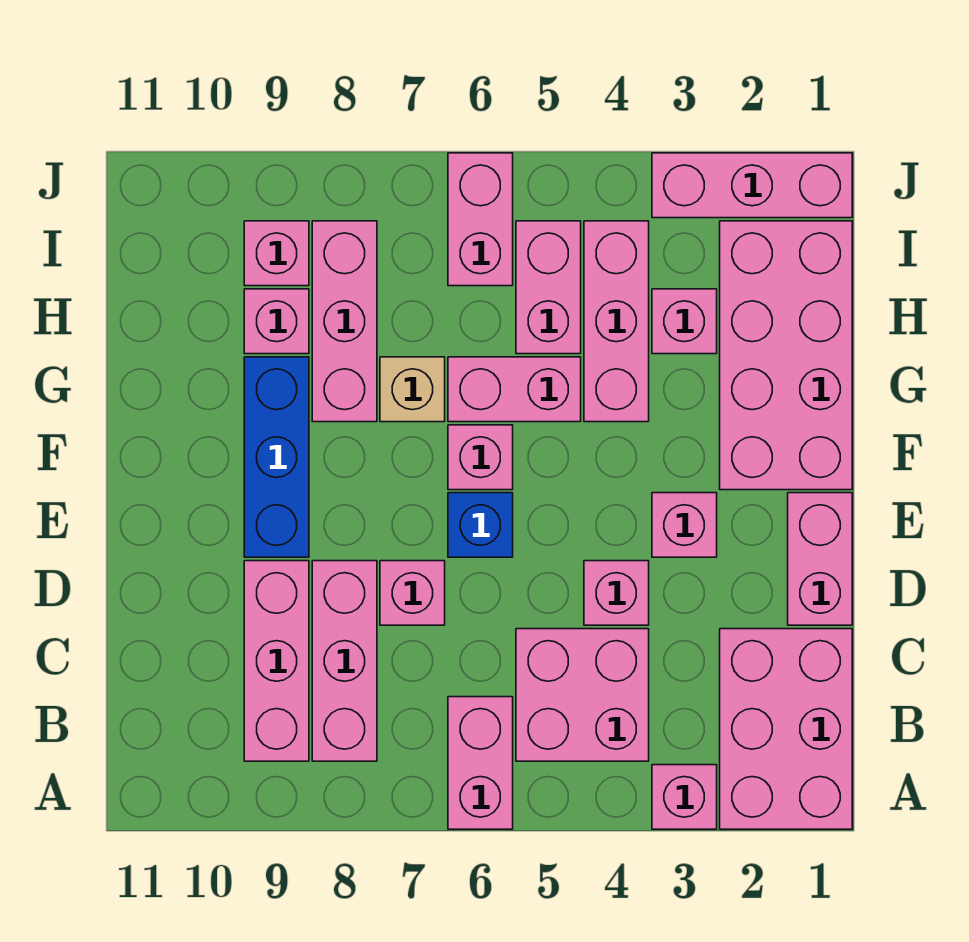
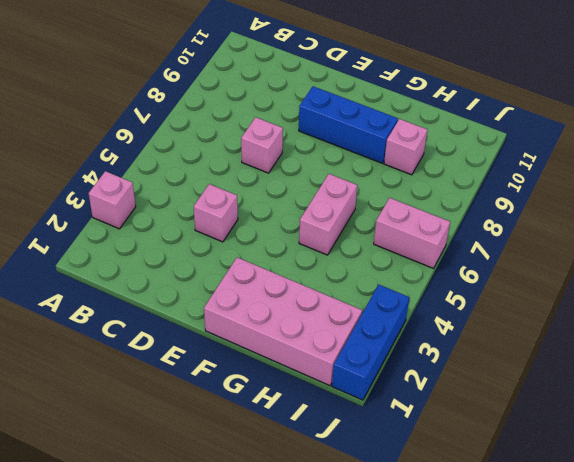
blue 1x3 brick [332,285,409,400] -> pink 1x3 brick [652,153,852,218]
none -> pink 2x3 brick [720,629,852,829]
none -> pink 1x2 brick [448,697,513,829]
none -> pink 2x2 brick [516,629,649,761]

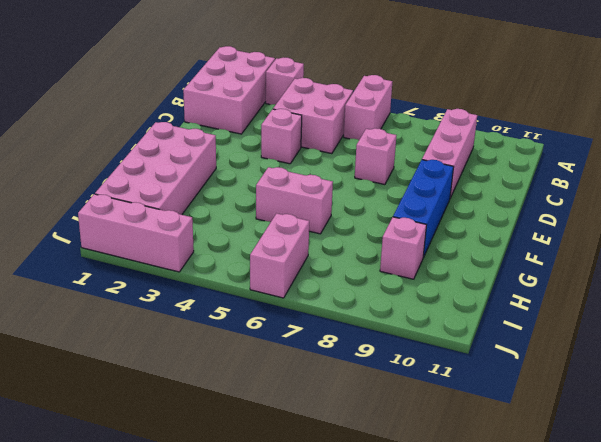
none -> pink 1x3 brick [312,561,377,761]
none -> pink 1x2 brick [788,493,852,625]
none -> pink 1x1 brick [652,493,717,557]

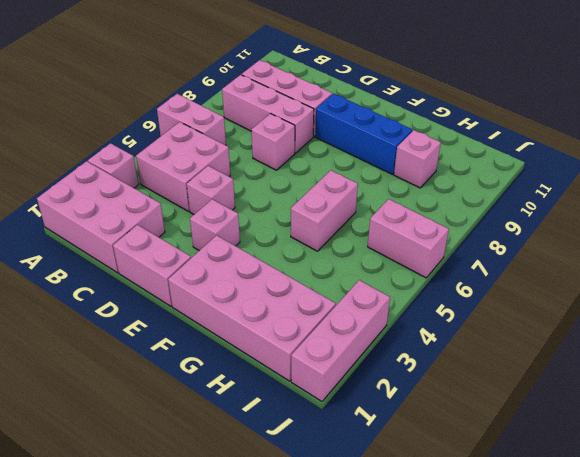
none -> blue 1x1 brick [448,493,513,557]
none -> pink 1x1 brick [448,425,513,490]
none -> pink 1x3 brick [584,221,649,422]

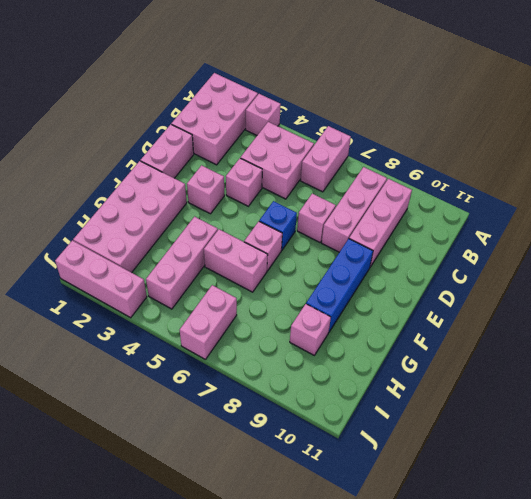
none -> tan 1x1 brick [380,357,445,422]
none -> pink 1x3 brick [312,221,377,422]
none -> pink 1x1 brick [652,289,717,354]

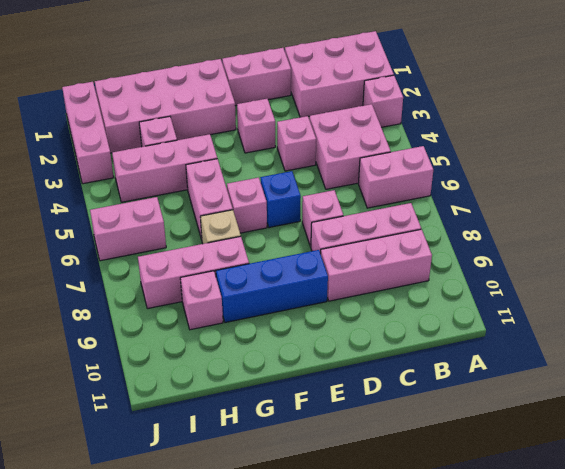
none -> pink 1x2 brick [516,221,581,354]
none -> pink 1x1 brick [244,221,309,286]

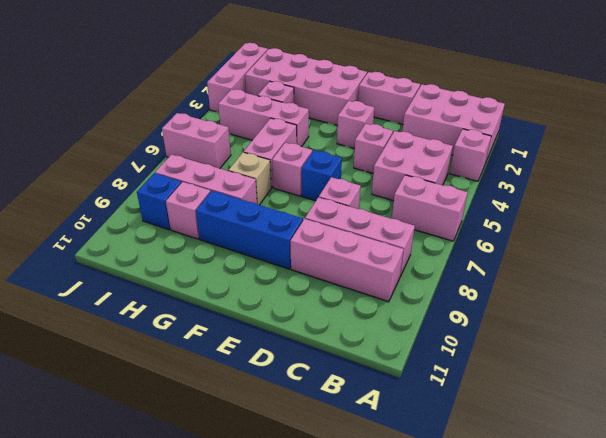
blue 1x1 brick [137,173,181,230] -> pink 1x1 brick [244,221,309,286]
none -> pink 1x2 brick [516,221,581,354]

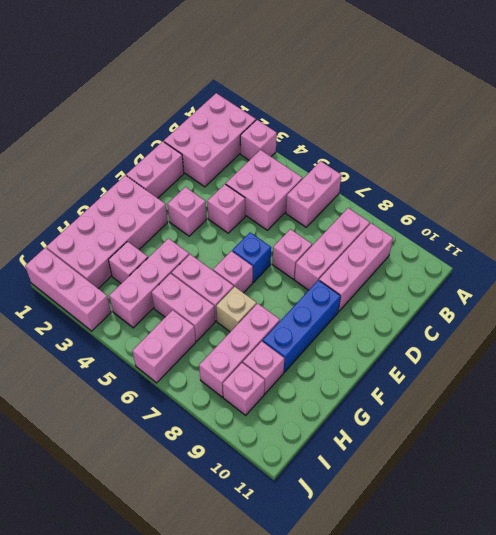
pink 1x2 brick [152,274,215,341] -> pink 1x2 brick turned to [516,221,581,354]

